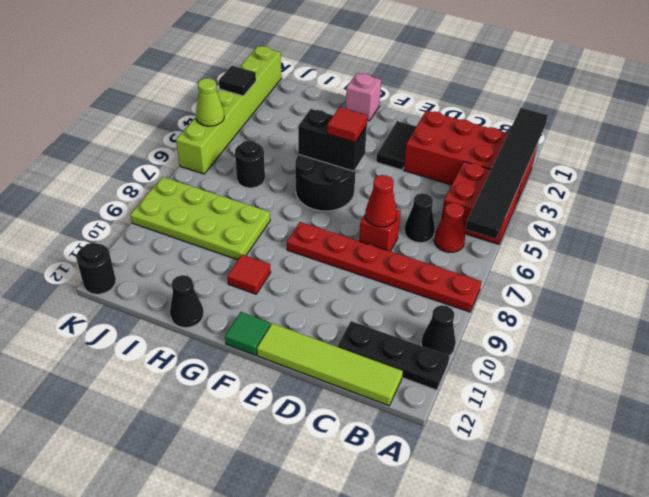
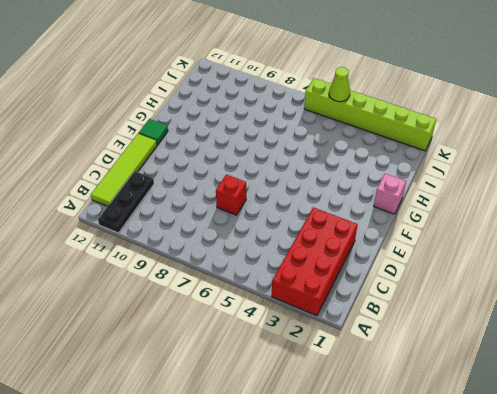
none -> red 2x2 brick [441,162,522,244]
none -> red 1x6 plate [287,222,482,312]
none -> black 1x1 cone [421,305,456,356]

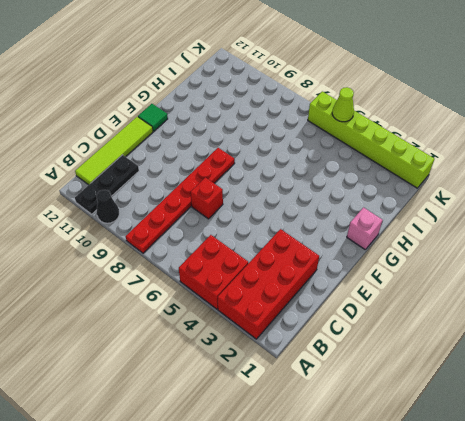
none -> red 1x1 cone [434,203,465,252]
none -> black 1x1 cone [404,193,435,243]
none -> black 1x2 tile [376,121,416,170]

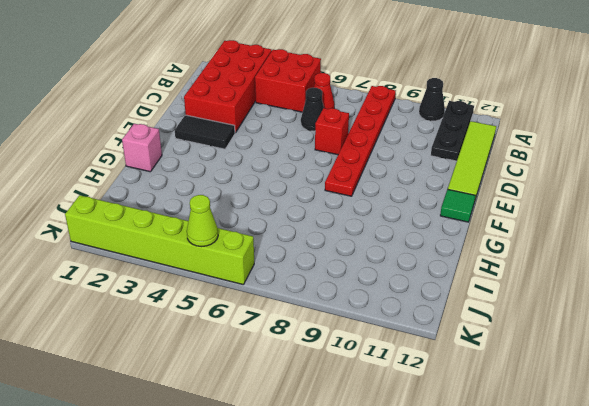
none -> black 2x2 round brick [295,155,356,211]
none -> red 1x1 tile [227,255,271,294]
none -> lime 2x4 plate [130,177,270,260]

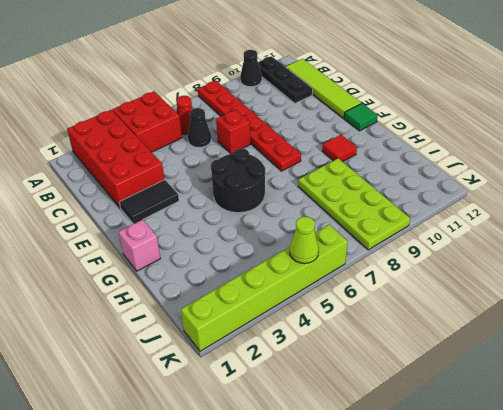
none -> black 1x1 cone [170,275,204,328]
none -> black 1x1 round brick [235,140,265,188]
none -> black 1x1 round brick [76,243,116,294]

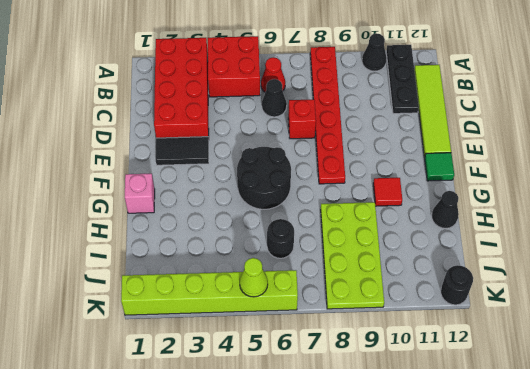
none -> black 1x6 tile [466,108,548,239]
none -> red 1x1 cone [365,175,397,227]
none -> black 1x2 brick [298,109,367,171]

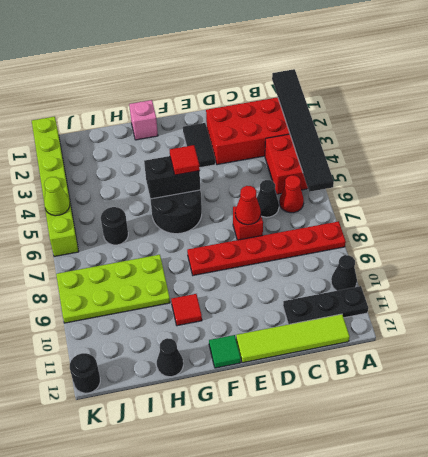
none -> black 1x1 tile [219,66,256,96]

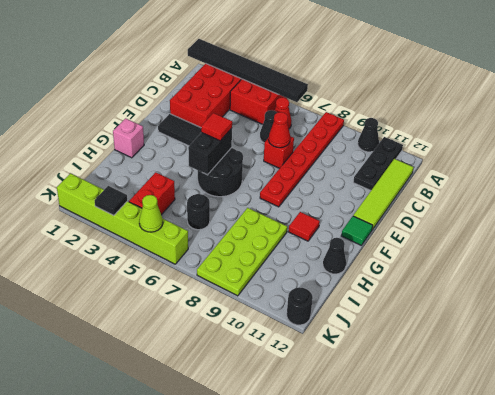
red 1x2 brick [129,172,175,215] -> none

